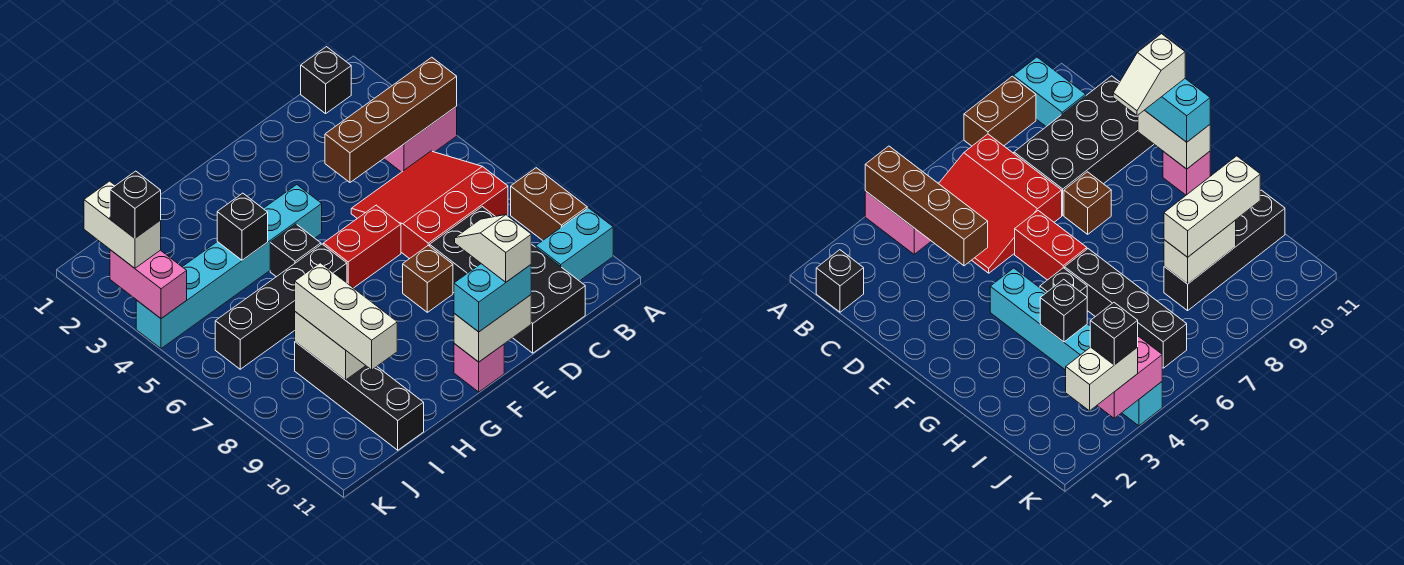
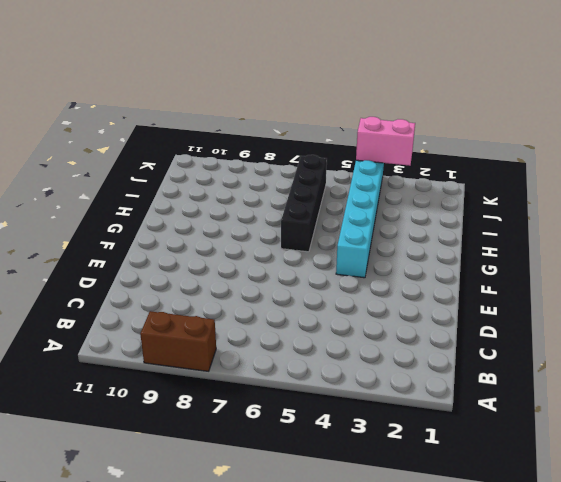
none -> pink 1x2 brick [384,107,457,172]
none -> cyan 1x2 brick [536,208,613,281]
none -> black 1x1 brick [301,47,351,114]

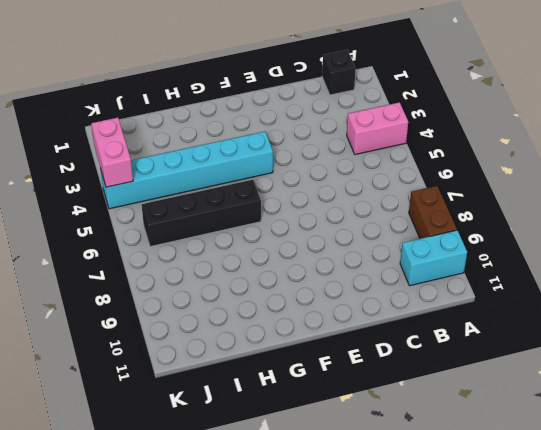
none -> red 3x3 slope [351,151,508,259]
none -> black 2x4 brick [430,207,585,353]
none -> red 1x2 brick [323,205,401,288]

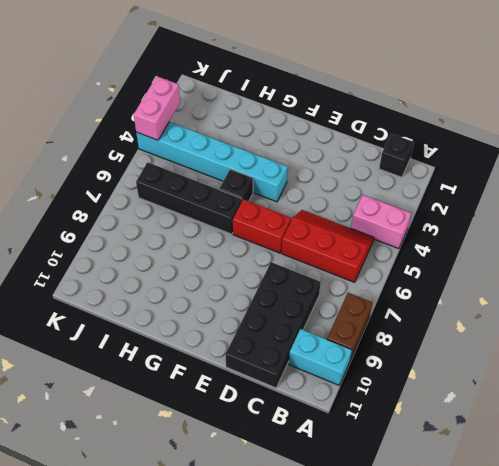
red 2x3 slope [282,210,374,282] -> red 3x3 slope [351,151,508,259]
none -> brown 1x1 brick [403,245,453,312]
none -> pink 1x1 brick [454,344,504,392]
none -> black 1x4 brick [295,342,424,450]

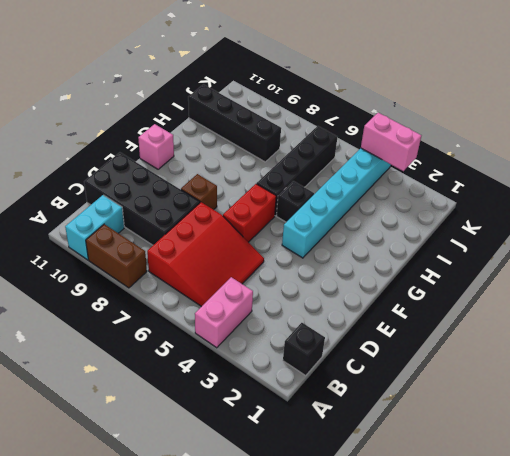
none -> brown 1x4 brick [325,57,457,182]
none -> white 1x2 brick [454,295,531,362]
none -> black 1x1 brick [217,193,268,260]

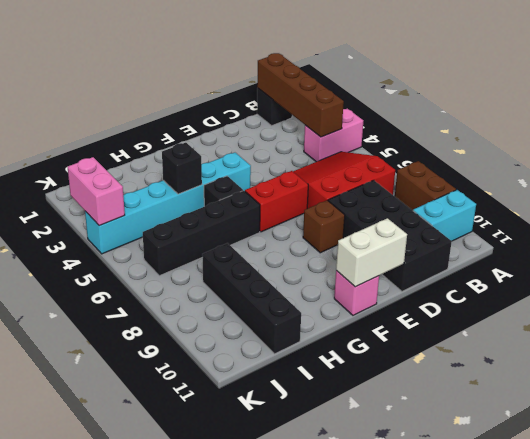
brown 1x4 brick [257,53,344,137] -> brown 1x4 brick turned to [325,57,457,182]
none -> white 1x2 brick [295,312,366,380]
none -> cyan 1x2 brick [454,264,531,332]
none -> white 1x3 brick [295,263,397,370]

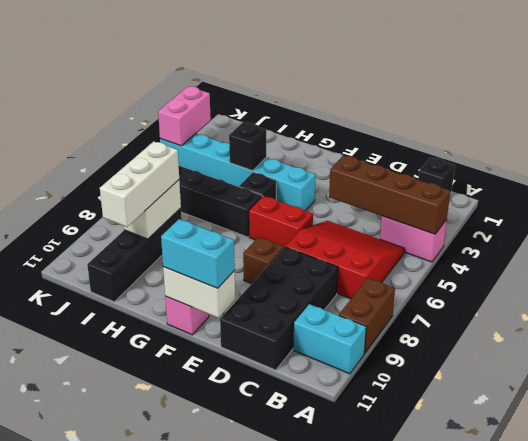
none -> white 1x2 brick [84,181,161,268]
none -> white 1x2 slope [455,215,531,282]
none -> black 1x1 brick [110,171,161,238]

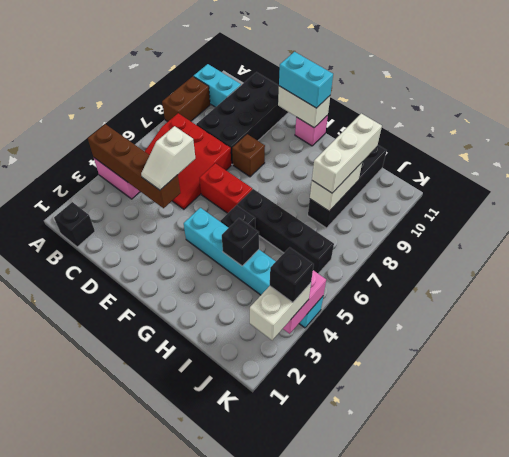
white 1x2 slope [141,126,195,190] -> white 1x2 slope moved to [455,215,531,282]

